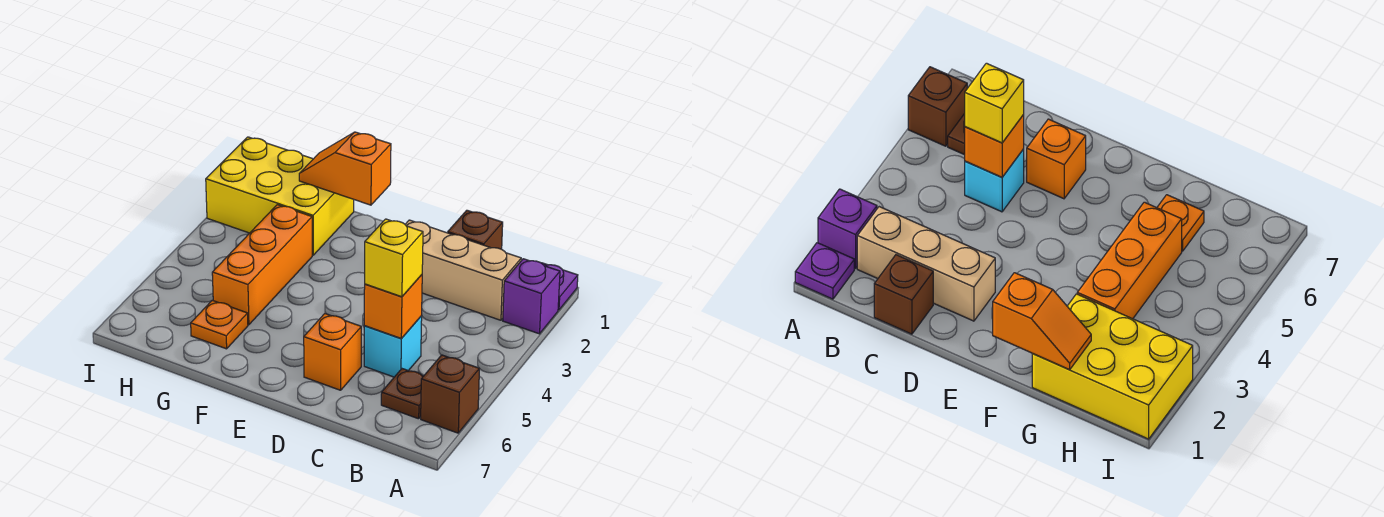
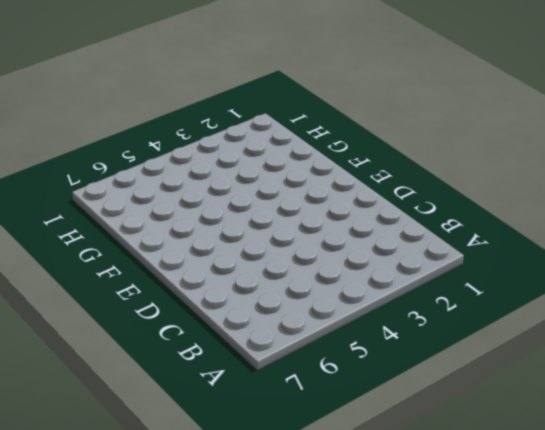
none -> purple 1x1 plate [542,263,578,310]
none -> purple 1x1 brick [503,259,560,334]
none -> brown 1x1 brick [421,355,479,433]

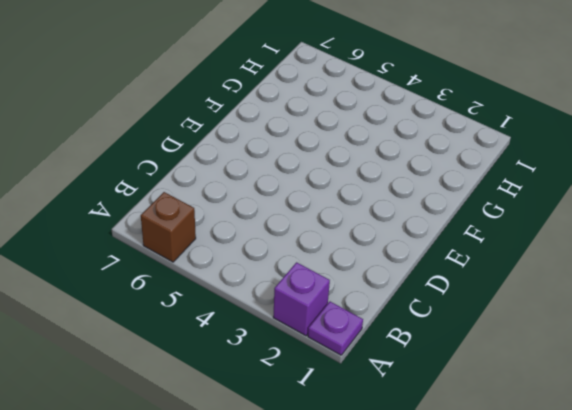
none -> tan 1x3 brick [405,220,521,320]
none -> brown 1x1 plate [381,369,423,419]
none -> brown 1x1 brick [448,210,503,249]

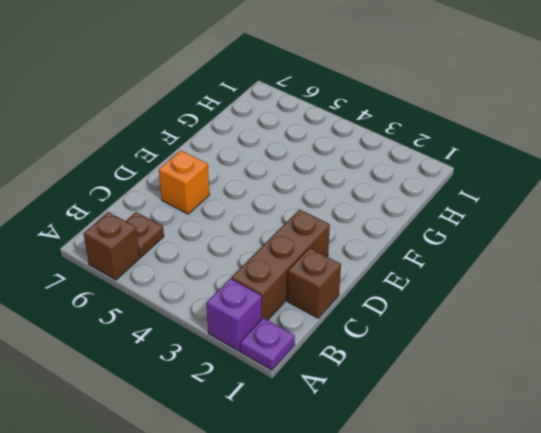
brown 1x3 brick [231,209,330,320] -> tan 1x3 brick [405,220,521,320]
none -> cyan 1x1 brick [364,316,422,377]
none -> yellow 2x3 brick [206,137,354,255]
none -> orange 1x3 brick [212,205,312,325]

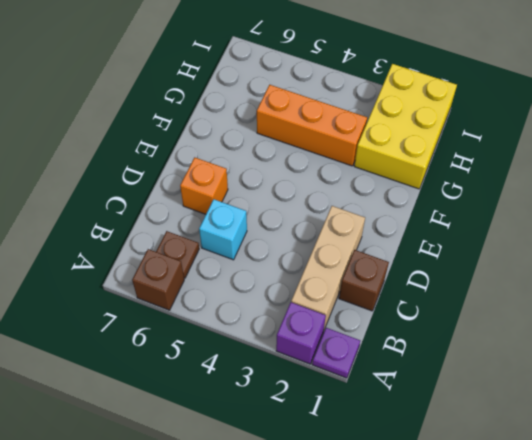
none -> orange 1x1 plate [191,300,248,349]
none -> orange 1x1 brick [364,275,422,339]
none -> orange 1x2 slope [299,132,391,205]

